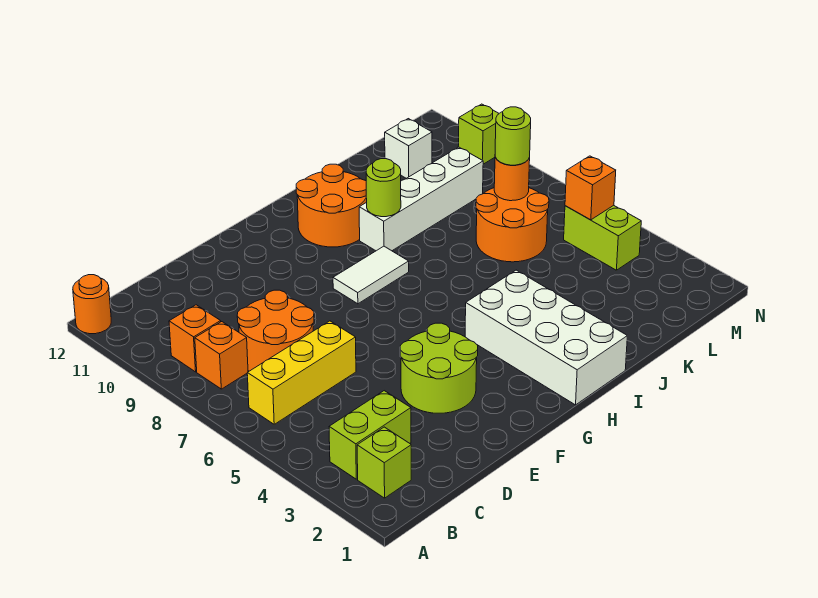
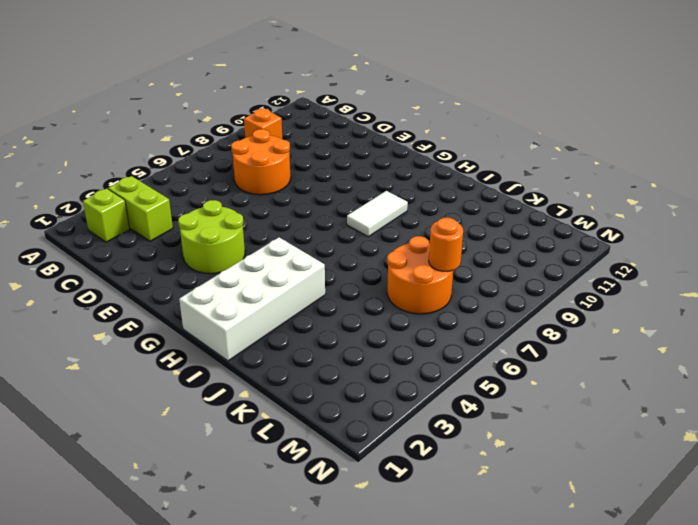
white 1x2 tile [347,191,408,237] -> white 1x2 tile turned to [333,246,409,304]
none -> orange 1x1 round brick [73,275,111,334]
none -> yellow 1x3 brick [247,321,356,424]
none -> orange 1x1 brick [195,322,248,389]

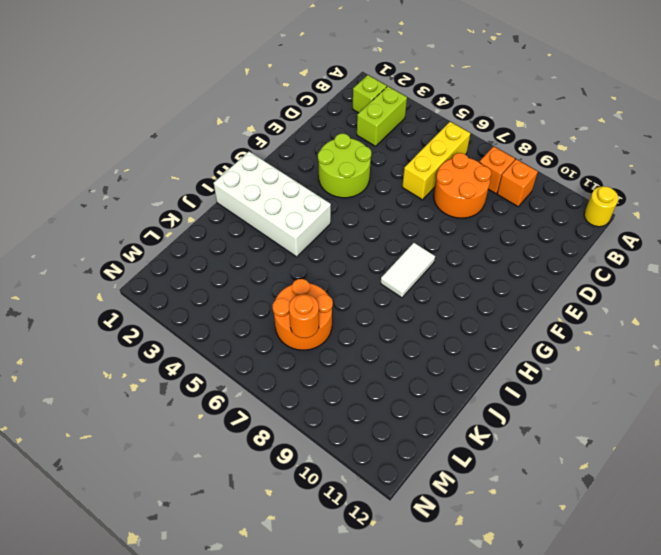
yellow 1x1 round brick [584,186,619,227] -> orange 1x1 round brick [73,275,111,334]
none -> orange 2x2 round brick [296,164,367,247]
none -> white 1x4 brick [359,147,483,251]
none -> white 1x1 brick [385,119,432,178]

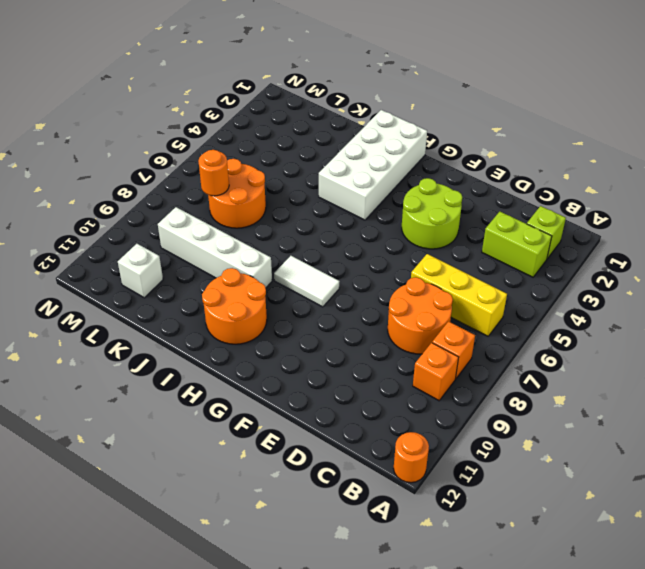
none -> lime 1x2 brick [564,205,641,270]
none -> lime 1x1 brick [458,104,499,164]
none -> lime 1x1 round brick [366,159,401,217]

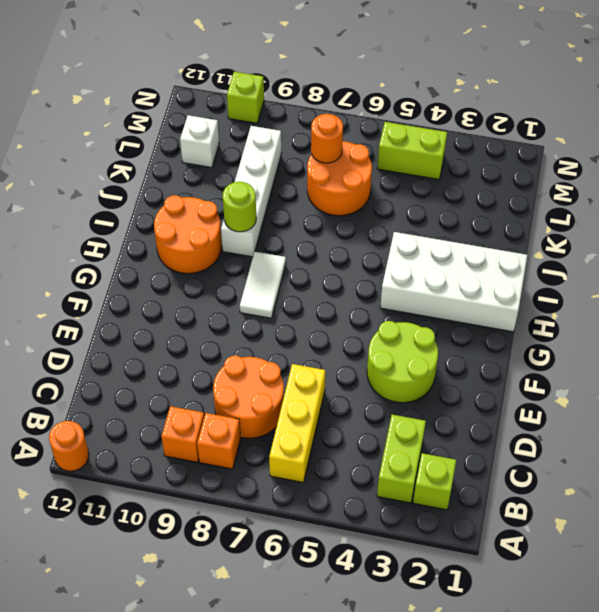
none -> orange 1x1 brick [565,156,616,220]
none -> lime 1x1 round brick [495,107,531,165]

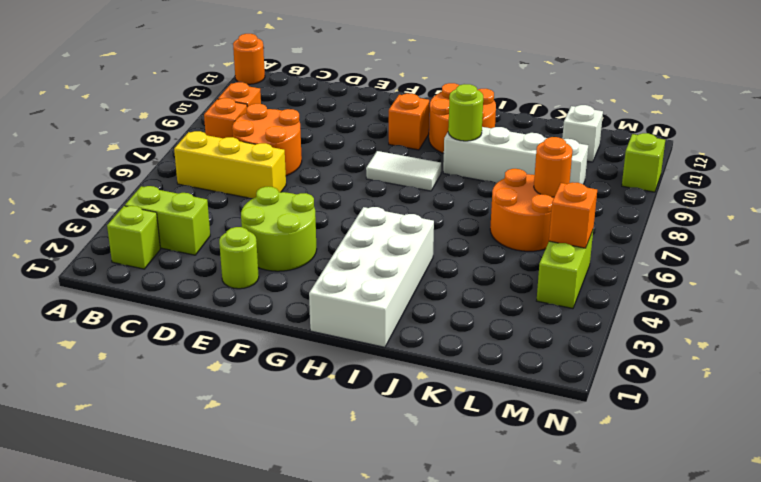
lime 1x1 round brick [219,227,259,289] -> lime 1x1 round brick moved to [495,107,531,165]
orange 1x1 brick [389,93,429,150] -> none

